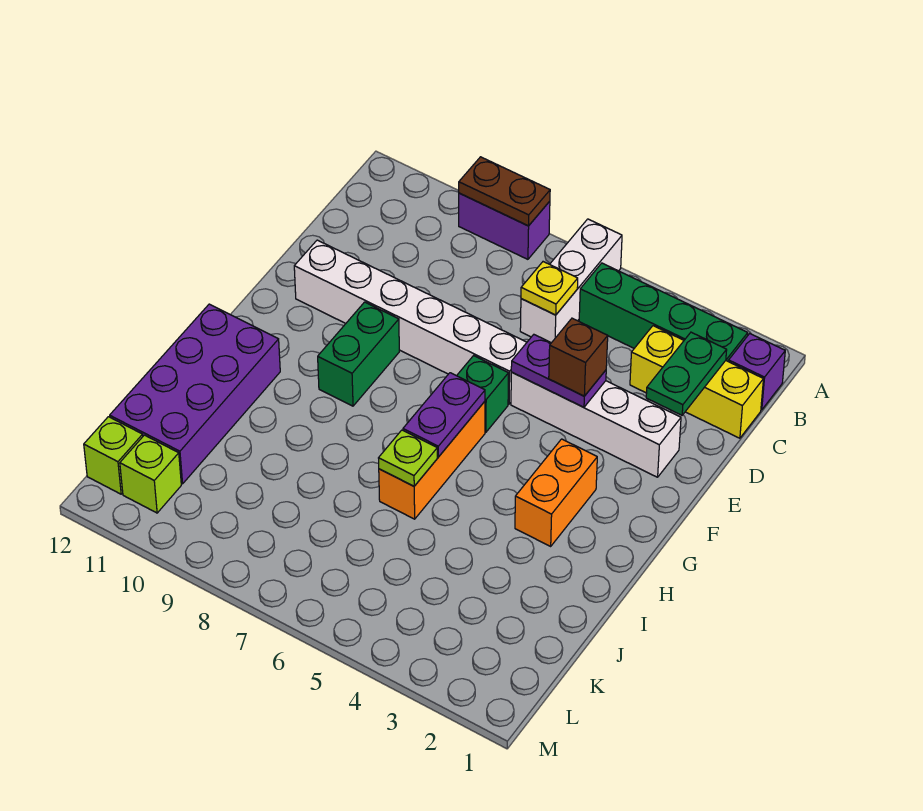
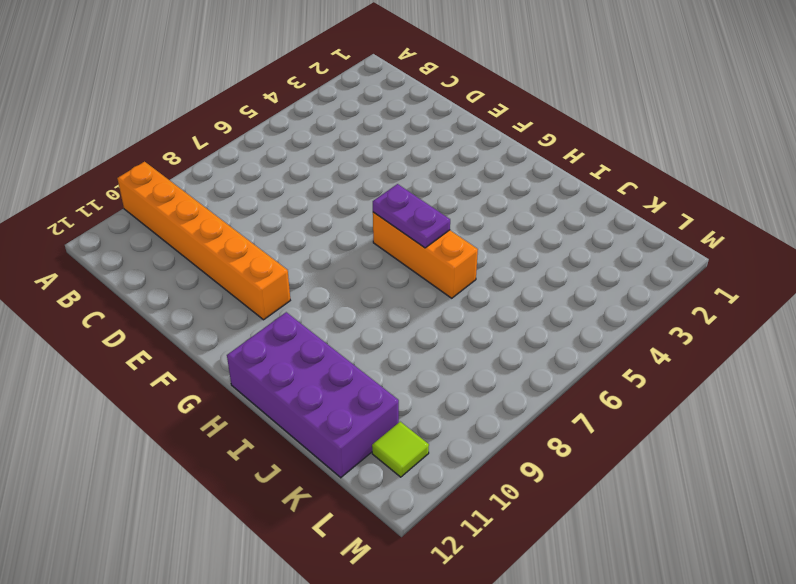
orange 1x6 brick [117,162,290,320] -> white 1x6 brick [294,240,527,404]
lime 1x1 tile [372,422,429,477] -> lime 1x1 brick [120,435,181,513]
none -> white 1x3 brick [520,219,622,343]
none -> purple 1x2 brick [459,193,550,259]
none -> purple 1x1 brick [729,334,785,410]

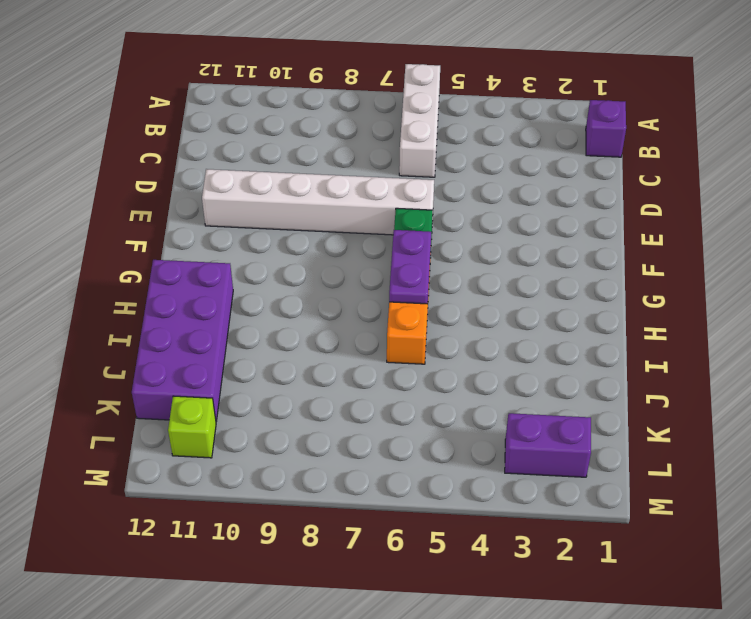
purple 1x2 brick [505,413,591,477] -> purple 1x2 brick moved to [459,193,550,259]
none -> green 1x4 brick [579,263,748,362]
none -> yellow 1x3 brick [630,326,763,438]
none -> white 1x4 brick [511,372,681,477]

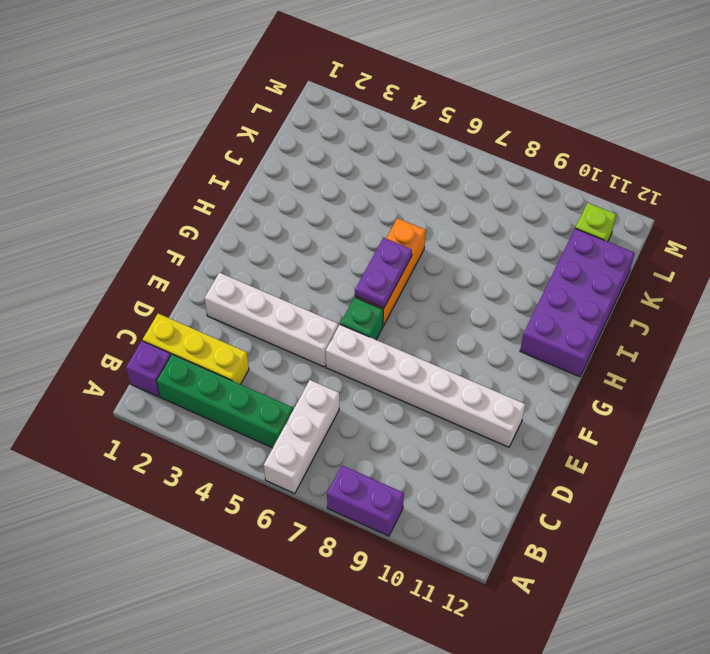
none -> green 1x2 brick [318,302,399,406]
none -> orange 1x2 brick [515,439,597,546]
none -> lime 1x1 brick [84,417,143,494]

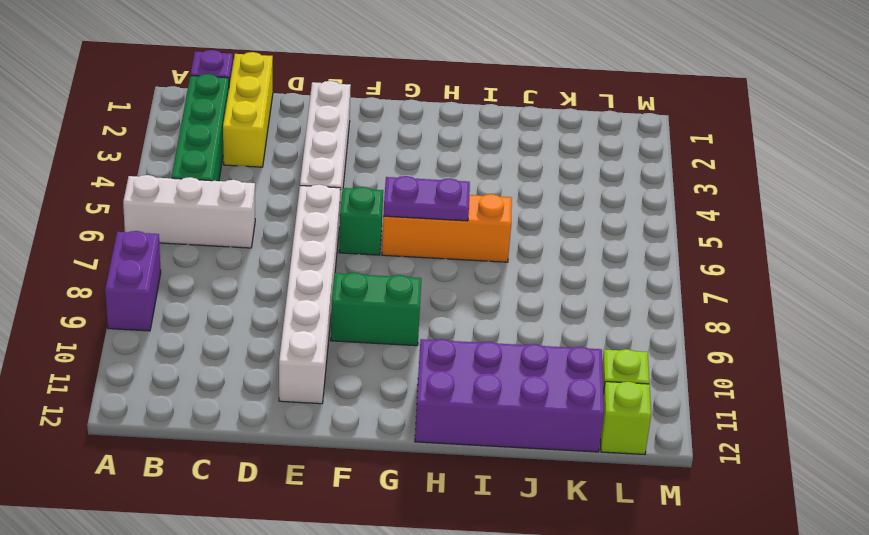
none -> orange 1x2 brick [515,439,597,546]
none -> brown 1x2 plate [459,157,550,226]
none -> green 1x2 plate [646,332,727,415]

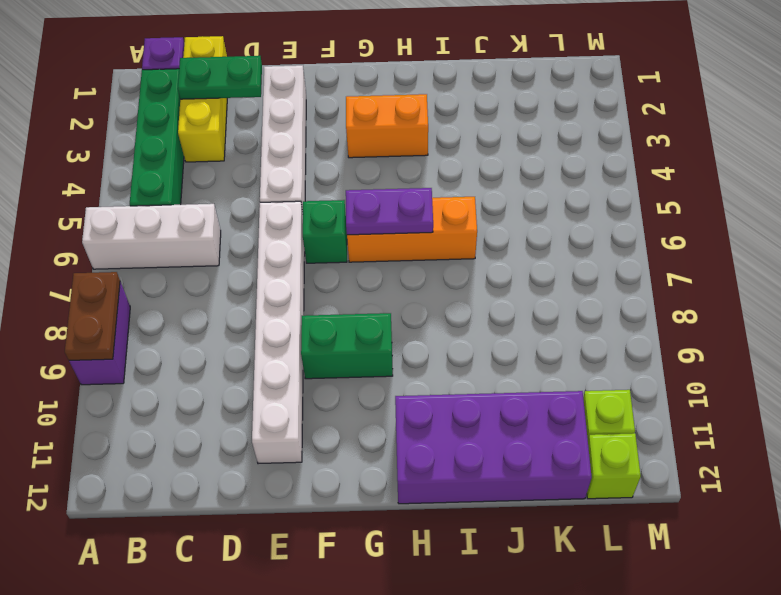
none -> yellow 1x1 plate [521,262,578,315]
none -> purple 1x2 plate [511,335,606,407]
none -> lime 1x1 plate [379,430,437,486]

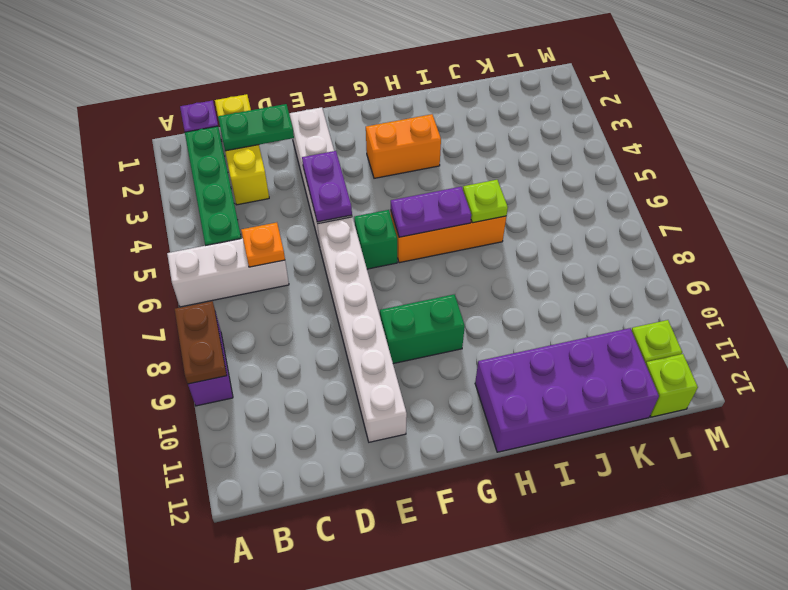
orange 1x1 plate [241,223,285,267] -> yellow 1x1 plate [521,262,578,315]
none -> brown 1x1 brick [549,318,608,396]

